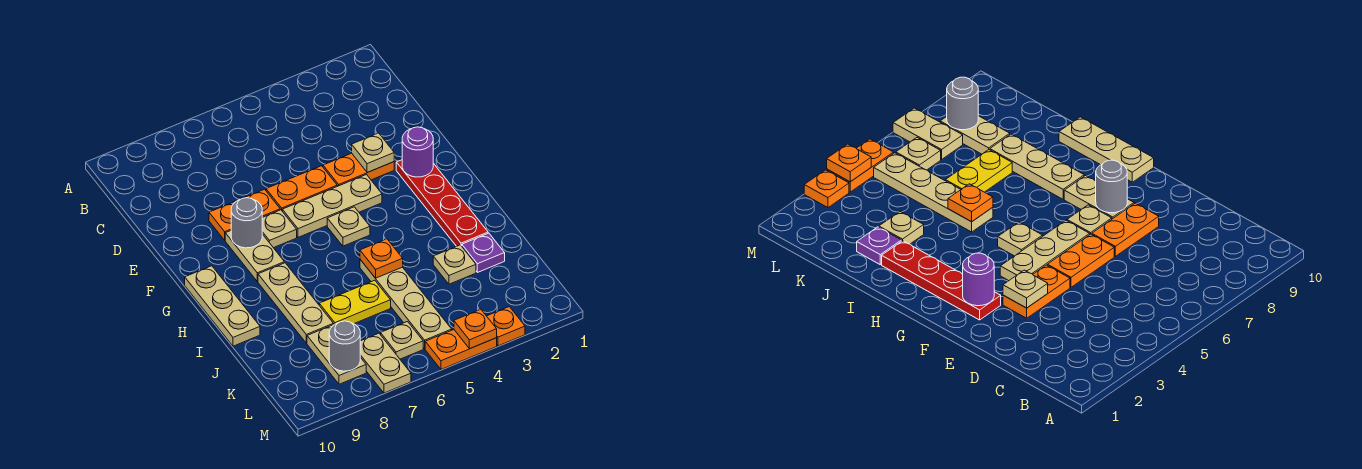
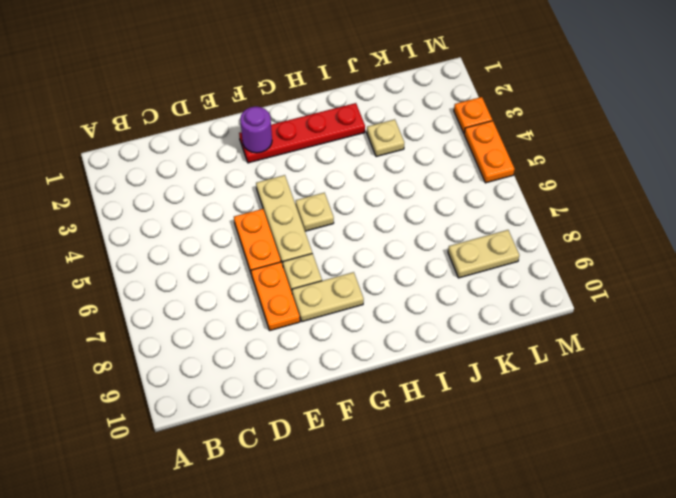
none -> orange 1x2 plate [323,153,394,186]
none -> tan 1x3 plate [185,266,260,346]
none -> tan 1x3 plate [258,263,334,343]

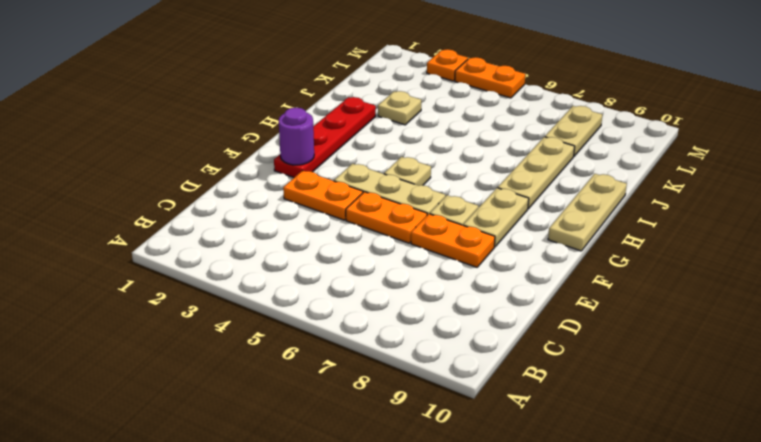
none -> tan 1x4 plate [360,260,452,349]
none -> purple 1x1 plate [462,233,505,272]
none -> yellow 1x2 plate [319,280,391,325]

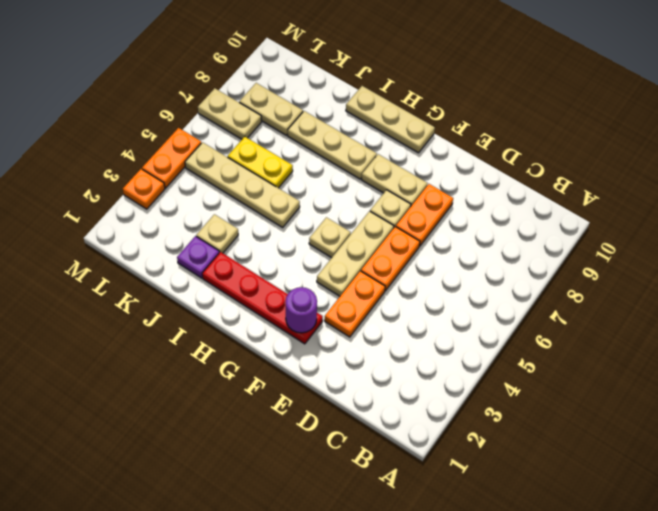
yellow 1x2 plate [228,137,293,188] -> yellow 1x2 plate turned to [319,280,391,325]
none -> tan 1x1 plate [381,322,423,359]
none -> tan 1x1 plate [352,133,394,173]
none -> grey 1x1 round brick [231,198,262,248]

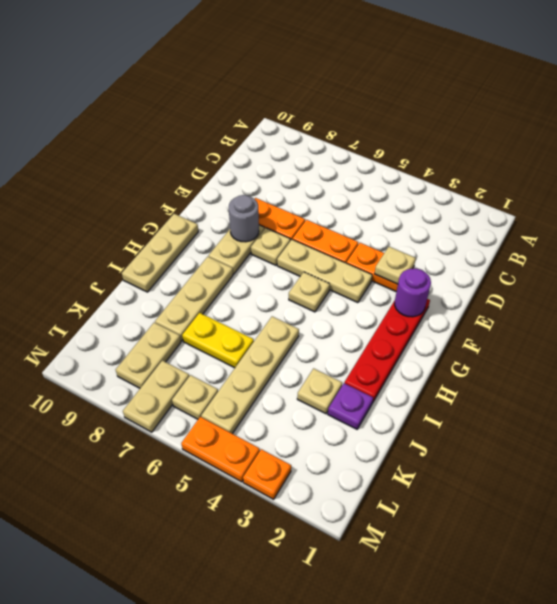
none -> orange 1x1 plate [360,239,403,278]
none -> grey 1x1 round brick [329,321,360,371]
none -> orange 1x1 plate [454,309,497,349]

